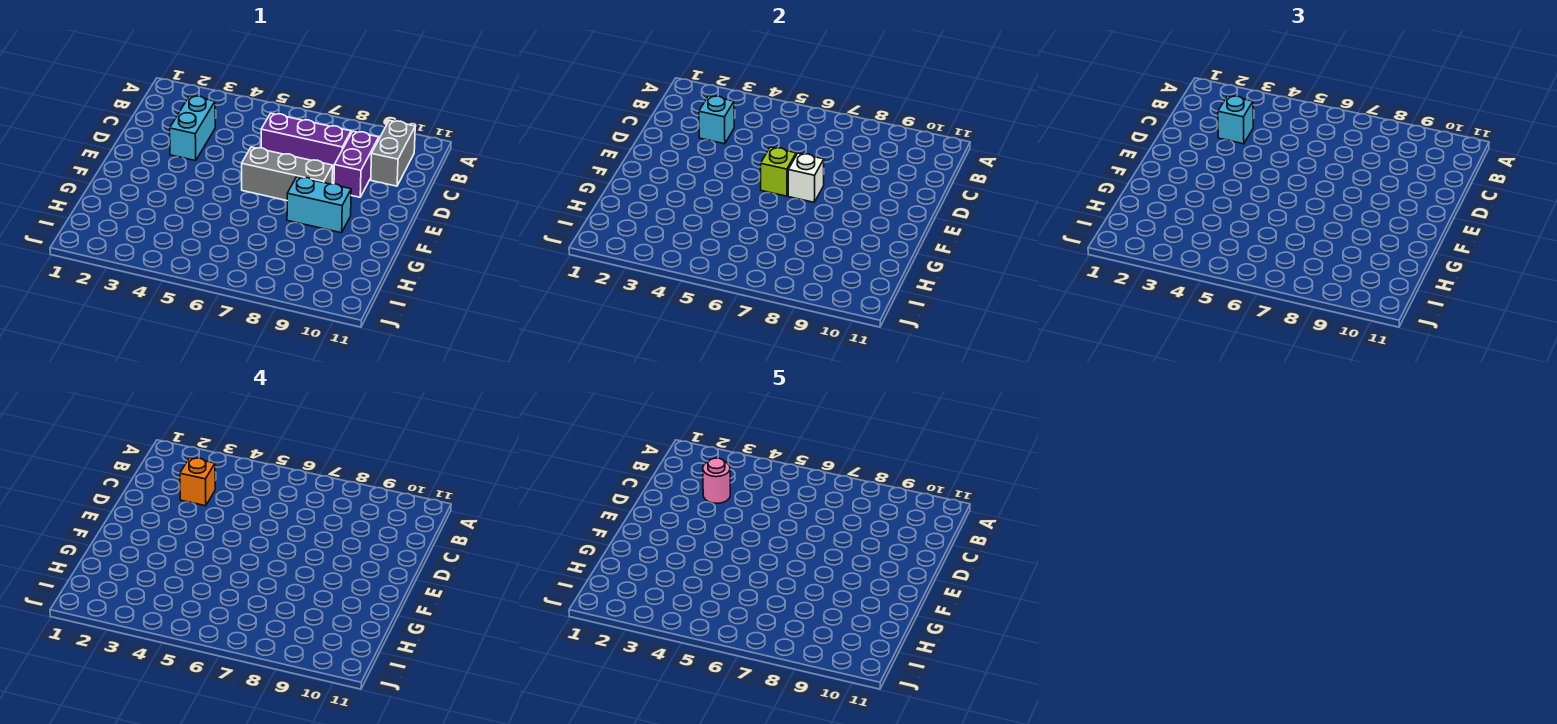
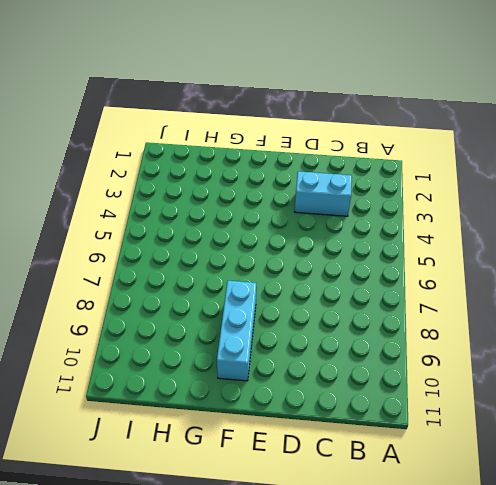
cyan 1x3 brick [217,281,256,381] -> cyan 1x2 brick [287,177,351,233]
none -> grey 1x2 brick [371,120,415,186]
none -> purple 1x3 brick [261,113,351,172]
none -> purple 1x2 brick [334,131,379,197]

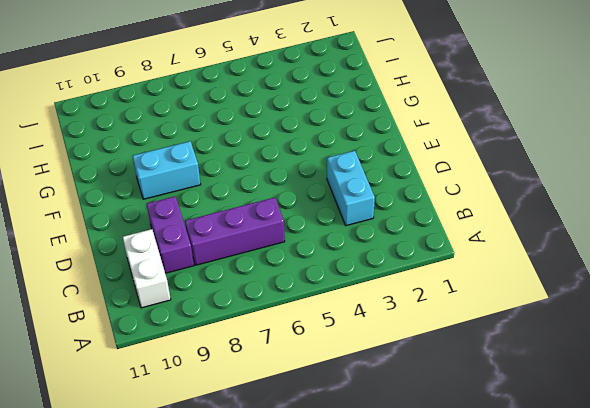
white 1x2 brick [123,229,171,308] -> grey 1x2 brick [371,120,415,186]
none -> grey 1x3 brick [242,147,333,201]
none -> cyan 1x1 brick [699,96,734,144]
none -> lime 1x1 brick [761,147,796,196]

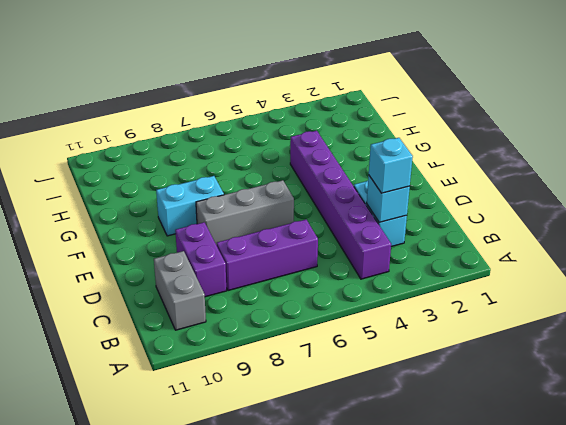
purple 1x6 brick [290,131,391,279] -> none
none -> lime 1x1 brick [761,147,796,196]
none -> white 1x1 brick [788,153,824,202]
none -> orange 1x1 brick [180,458,215,506]

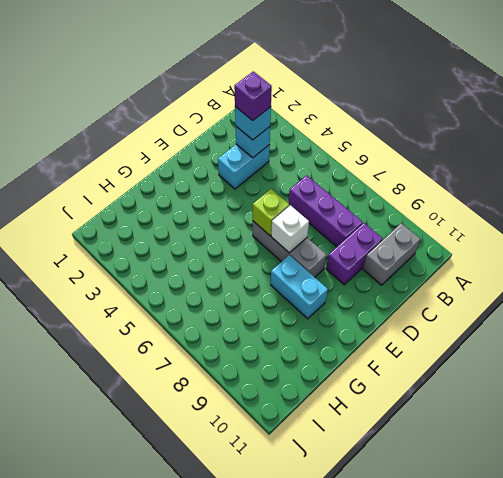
purple 1x1 brick [234,71,272,121] -> orange 1x1 brick [180,458,215,506]
none -> pink 1x1 round brick [703,458,730,503]

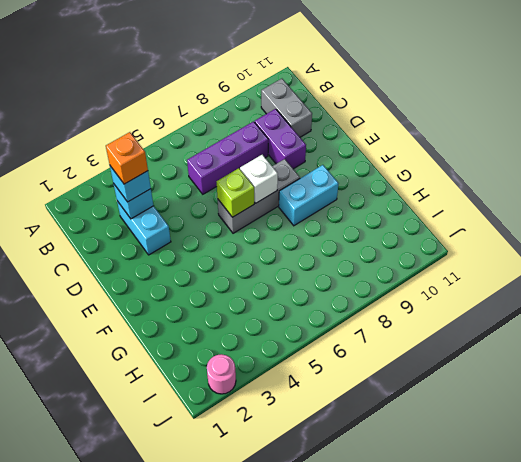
pink 1x1 round brick [207,354,236,394] -> pink 1x1 round brick moved to [703,458,730,503]

